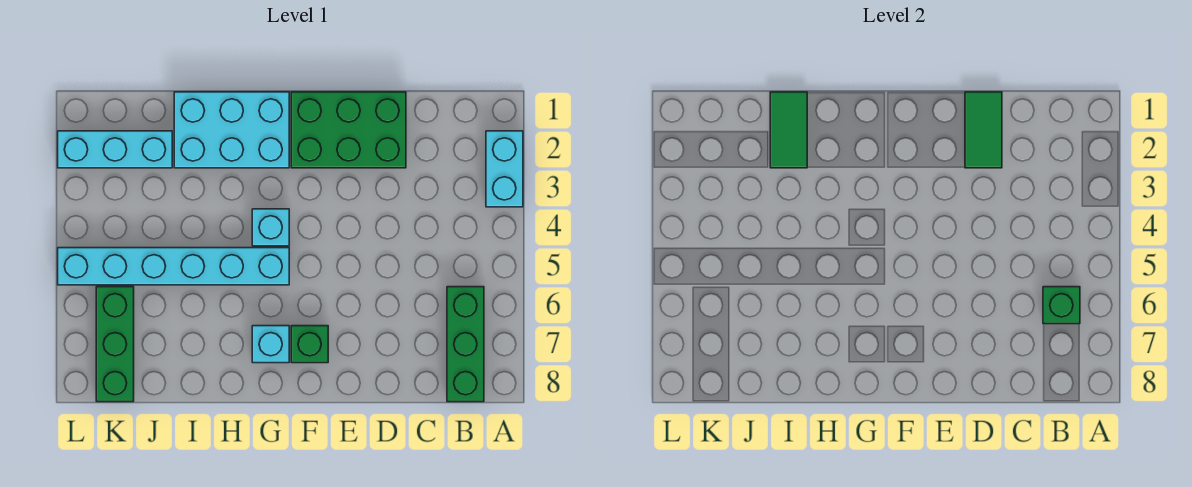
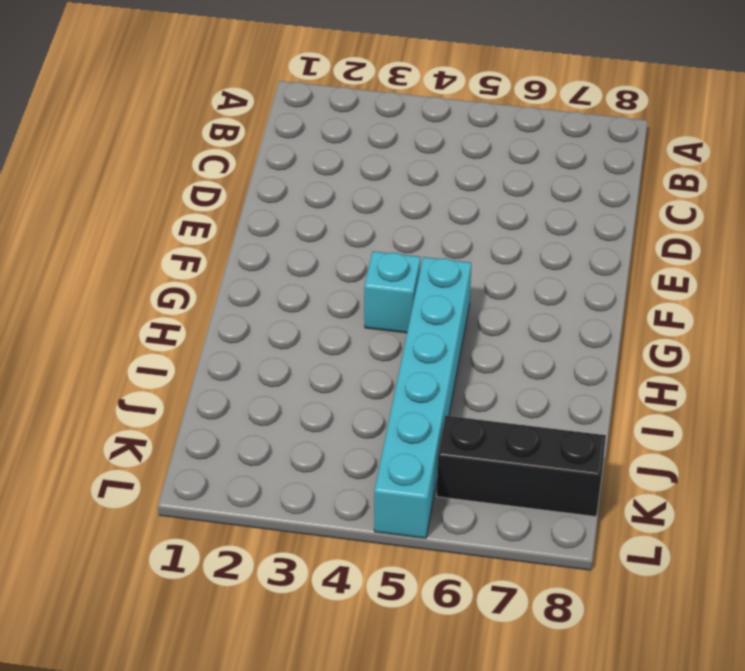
black 1x3 brick [437,416,606,516] -> green 1x3 brick [96,287,134,402]
none -> cyan 1x2 brick [486,131,523,207]
none -> green 1x3 brick [447,287,484,402]
none -> green 2x3 brick [291,92,406,168]

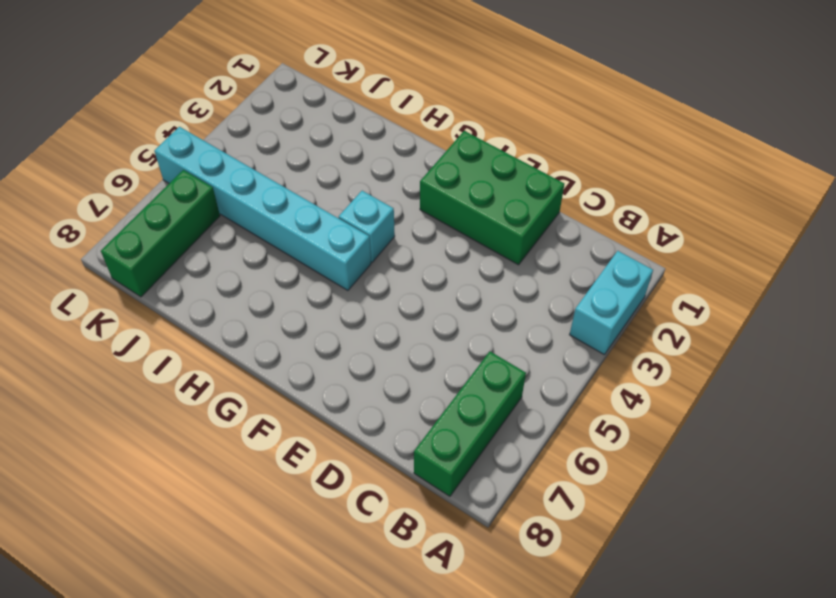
none -> green 1x1 brick [291,326,328,363]
none -> cyan 2x3 brick [174,92,289,168]
none -> cyan 1x1 brick [252,326,289,363]

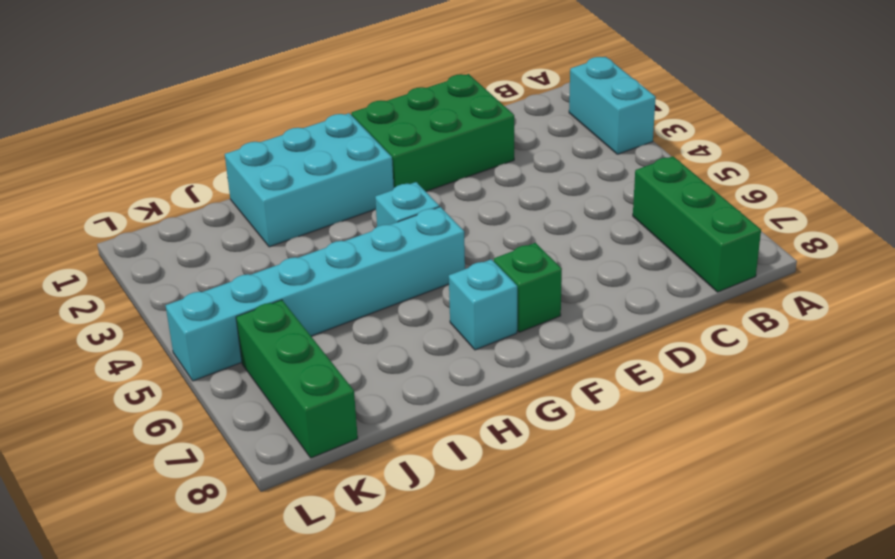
none -> cyan 1x3 brick [58,131,172,168]
none -> green 1x1 brick [1043,287,1080,324]
none -> green 1x2 tile [965,92,1002,168]

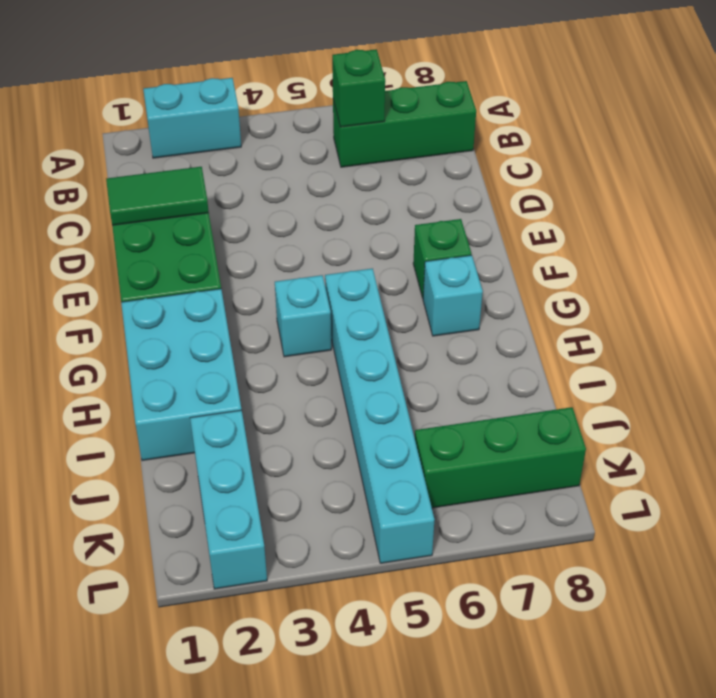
none -> green 1x2 tile [770,92,807,168]

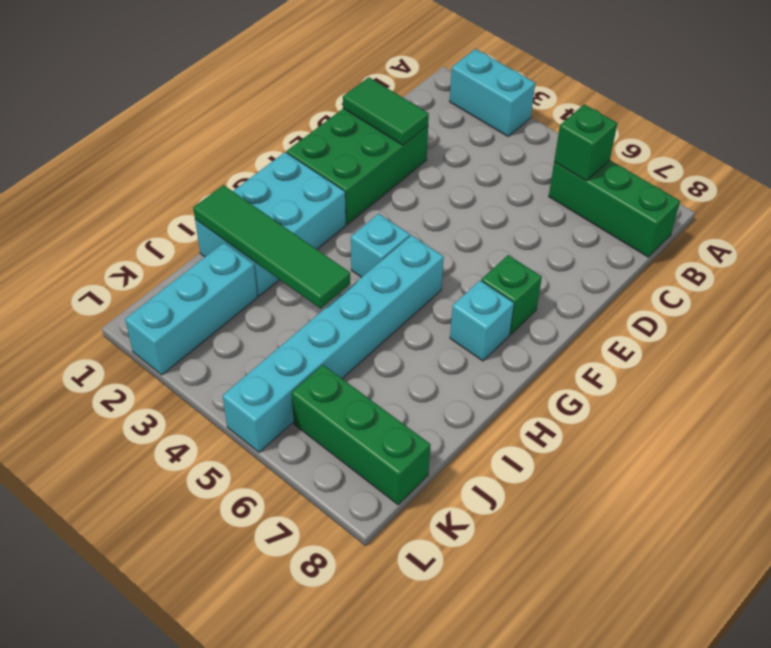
green 1x4 tile [193,185,350,309] -> green 1x2 tile [770,92,807,168]

